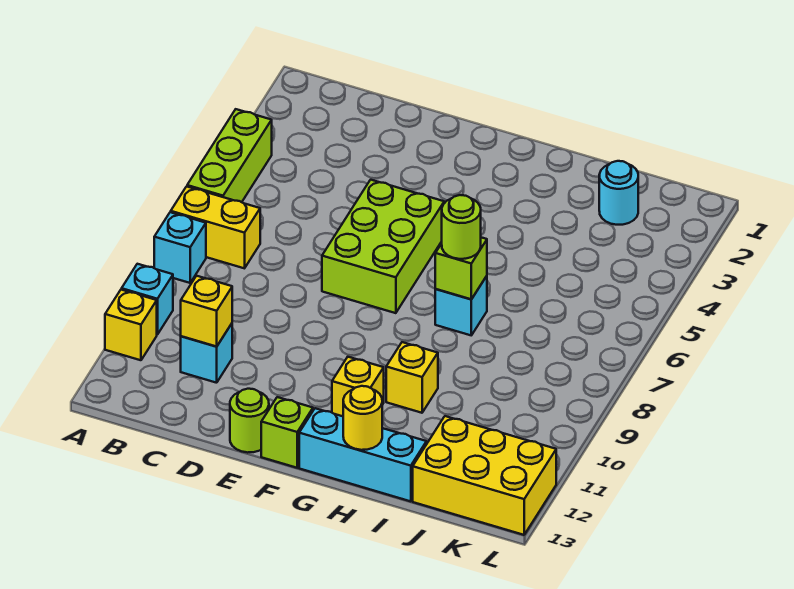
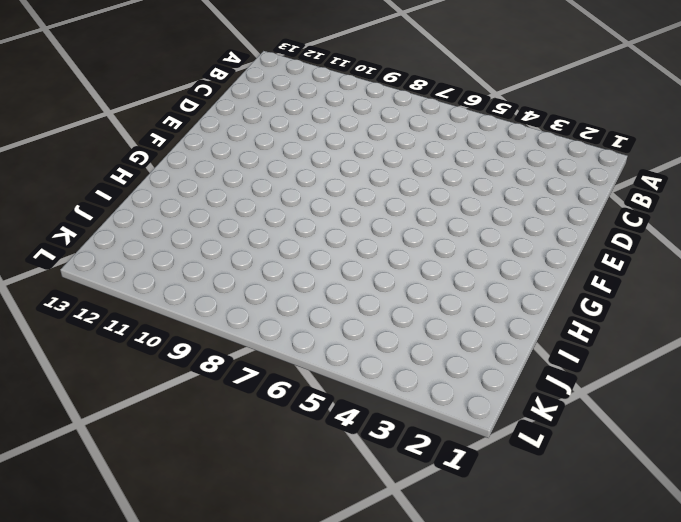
none -> lime 1x3 brick [187,109,272,202]
none -> yellow 1x2 brick [171,186,260,268]
none -> cyan 1x1 brick [154,212,206,283]

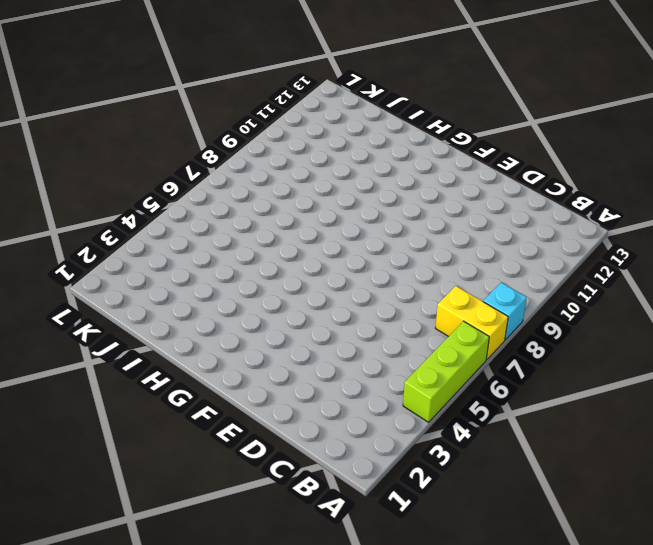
none -> cyan 1x1 brick [122,264,173,335]
none -> yellow 1x1 brick [105,290,157,360]
none -> cyan 1x1 brick [181,324,232,383]

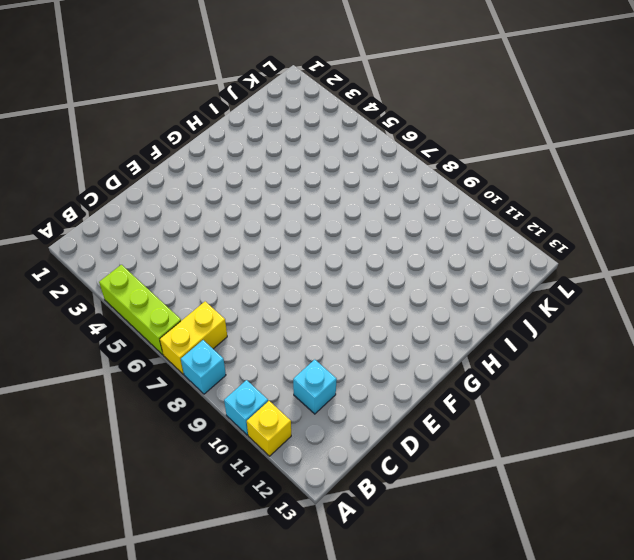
none -> lime 2x3 brick [322,180,444,313]
none -> lime 1x1 round brick [230,389,269,453]
none -> lime 1x1 brick [261,397,313,468]

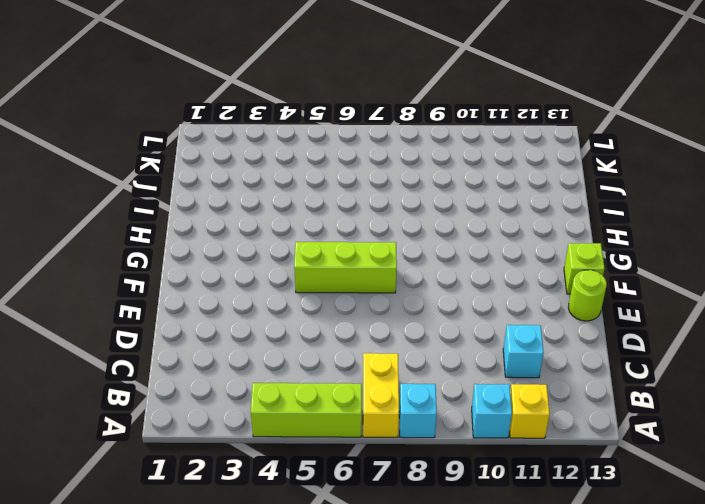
lime 1x3 brick [294,242,397,293] -> lime 2x3 brick [322,180,444,313]
none -> yellow 1x1 brick [332,357,384,416]
none -> cyan 1x3 brick [299,408,426,501]
none -> cyan 1x1 brick [435,276,487,335]

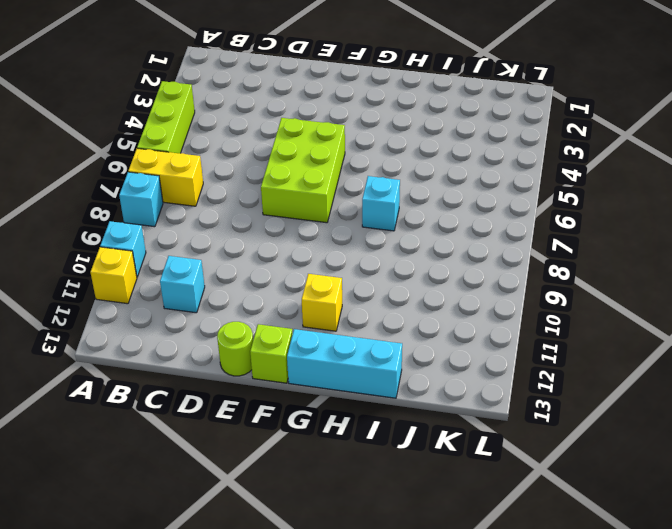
none -> yellow 1x1 brick [386,342,438,413]
none -> cyan 1x1 round brick [599,161,638,225]
none -> yellow 2x3 brick [413,416,556,535]

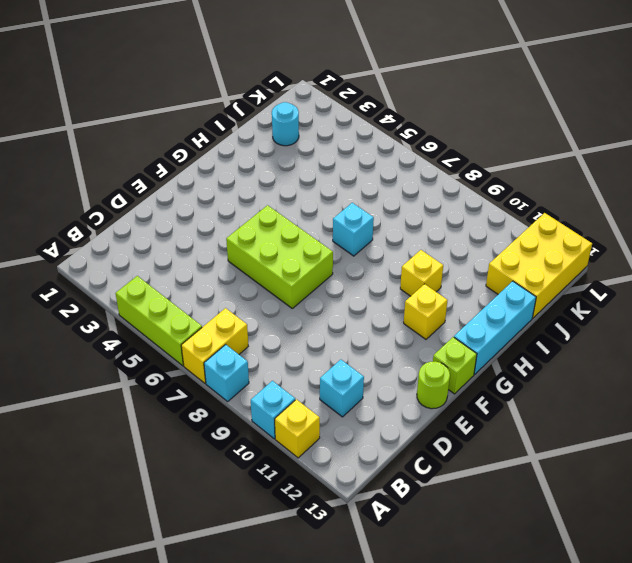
none -> yellow 1x1 brick [181,276,232,346]
none -> lime 1x1 brick [435,237,487,299]
none -> yellow 1x1 round brick [343,386,382,450]

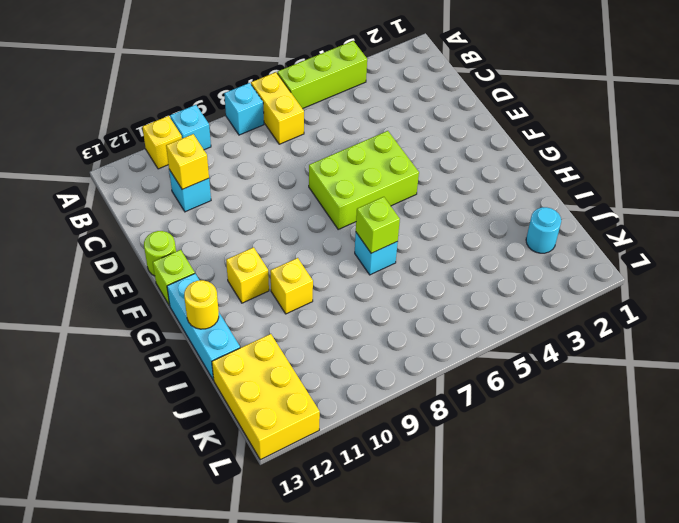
none -> lime 1x1 round brick [442,195,481,259]

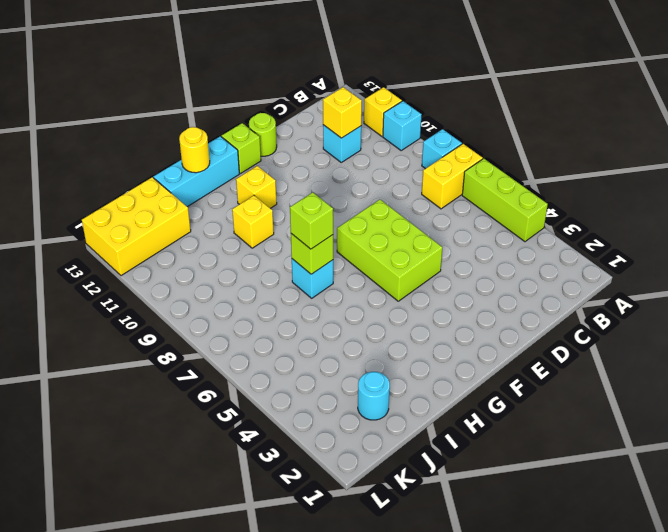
lime 1x1 brick [290,192,333,249] -> lime 1x1 round brick [442,195,481,259]

